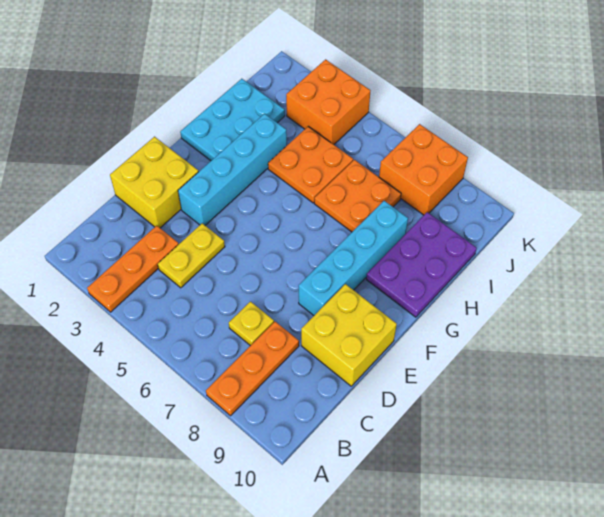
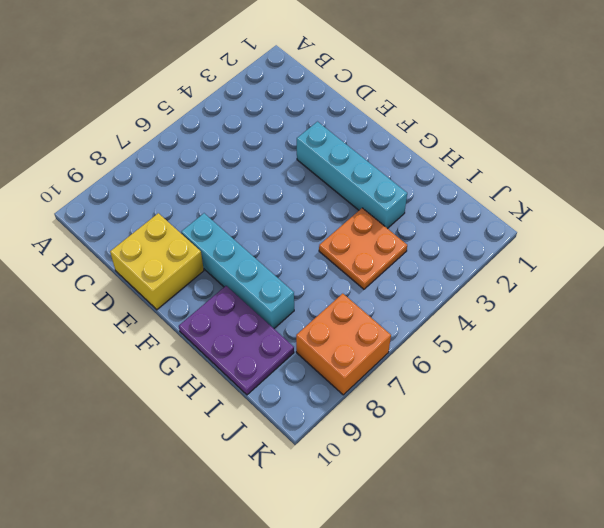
none -> orange 1x3 plate [87,226,179,312]
none -> orange 1x3 plate [206,322,299,416]
none -> yellow 1x2 plate [158,223,225,288]

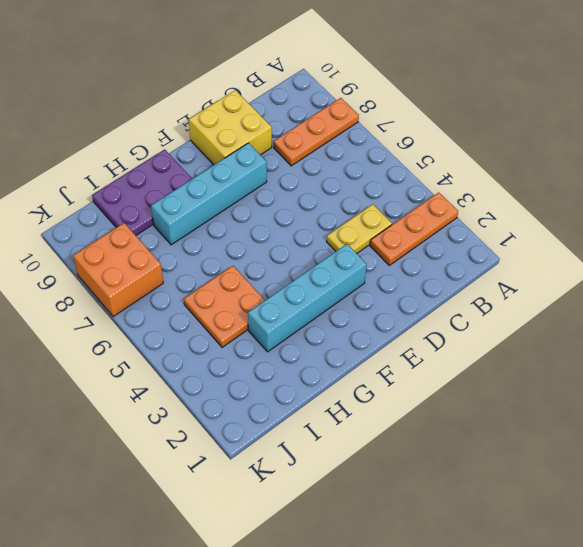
none -> yellow 1x1 plate [229,302,274,346]
none -> yellow 2x2 brick [110,137,199,228]
none -> cyan 2x3 plate [180,79,285,161]

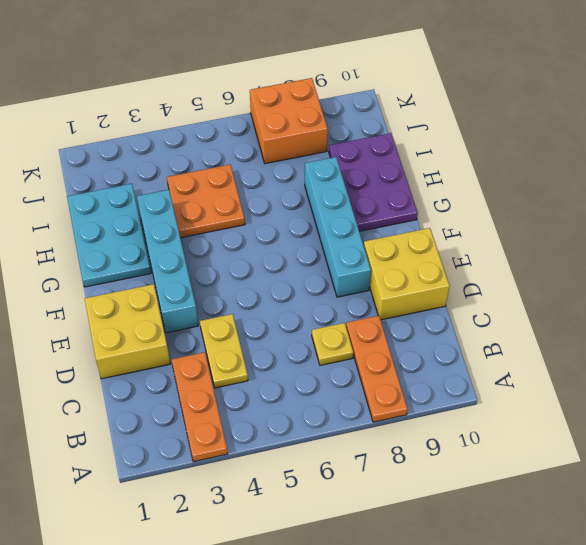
none -> orange 2x2 plate [314,160,401,232]
none -> orange 2x2 brick [286,59,370,144]

